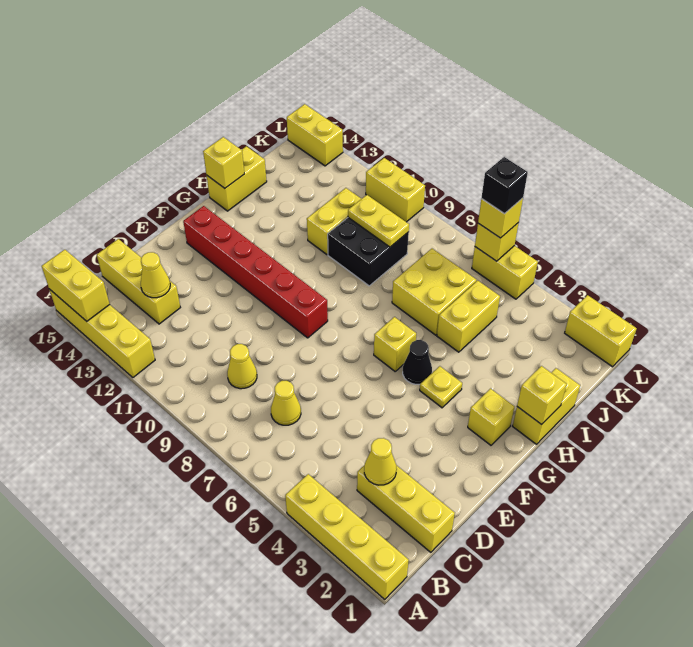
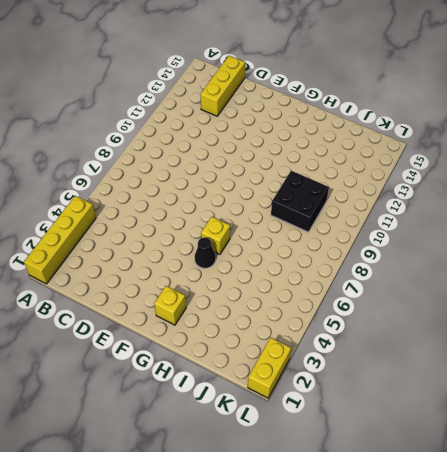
none -> yellow 1x4 brick [49,289,155,378]
none -> yellow 1x3 brick [357,465,455,552]
none -> yellow 1x1 cone [271,381,301,425]
none -> yellow 1x1 cone [227,344,257,389]

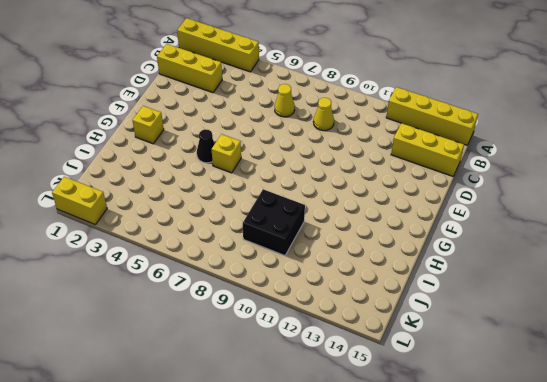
none -> red 1x6 brick [183,206,328,338]
none -> yellow 1x1 plate [420,366,462,408]
none -> yellow 1x2 brick [513,368,580,444]
none -> yellow 1x2 brick [206,146,267,211]

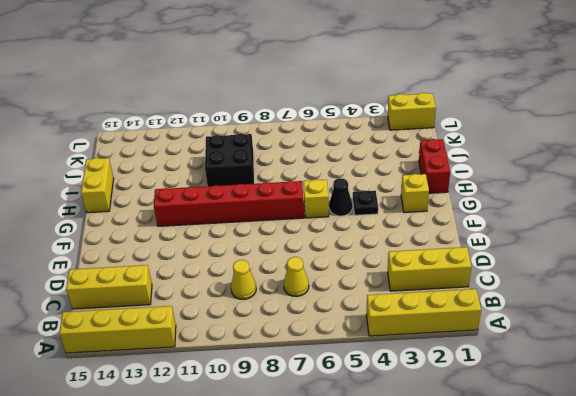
black 1x1 plate [353,191,378,215] -> yellow 1x1 plate [420,366,462,408]
red 1x6 brick [154,181,304,226] -> red 1x6 brick moved to [183,206,328,338]
red 1x2 brick [419,139,450,193] -> yellow 1x2 brick [513,368,580,444]
none -> yellow 1x2 brick [437,281,500,352]
none -> yellow 2x2 brick [392,249,476,335]
none -> yellow 1x2 brick [307,188,361,255]
none -> yellow 1x2 brick [472,246,538,299]

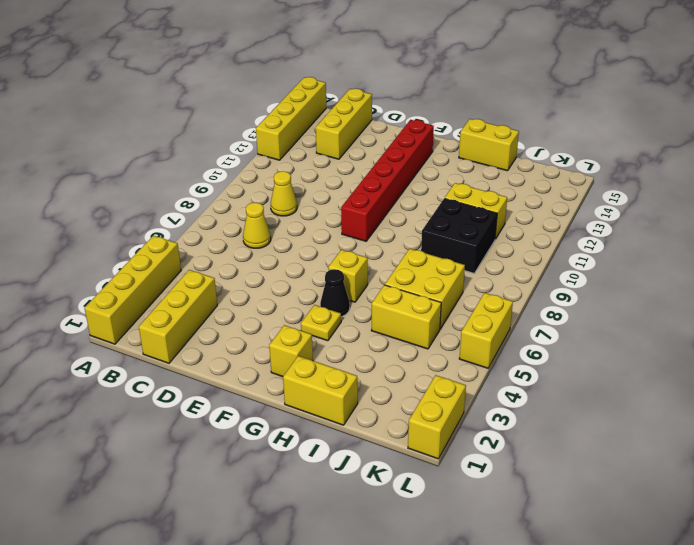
none -> yellow 1x2 brick [366,158,425,222]
none -> yellow 1x2 brick [287,104,343,166]
none -> yellow 1x2 brick [42,250,110,321]
none -> yellow 1x1 cone [364,438,397,485]

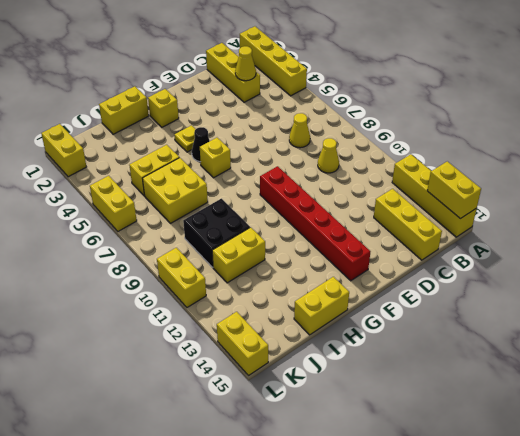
none -> yellow 1x1 cone [141,252,170,298]
none -> yellow 1x1 brick [517,366,567,425]
none -> yellow 1x1 brick [203,137,244,188]
none -> yellow 1x2 plate [348,195,409,247]

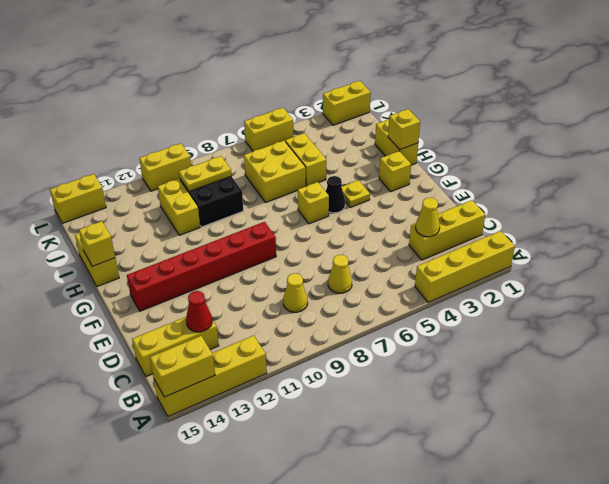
red 1x1 cone [186,291,212,332] -> yellow 1x1 cone [141,252,170,298]
none -> yellow 1x1 brick [475,223,519,261]
none -> yellow 1x1 brick [478,198,523,238]
none -> black 1x1 brick [482,157,528,214]

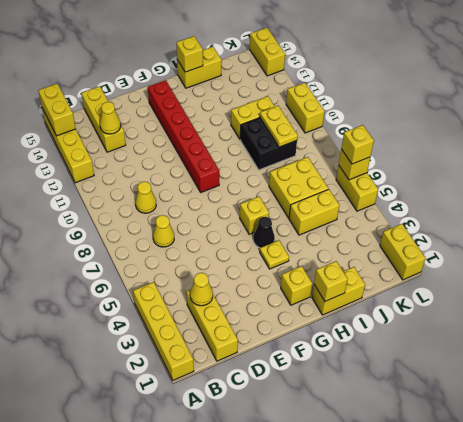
none -> black 1x1 brick [482,157,528,214]

